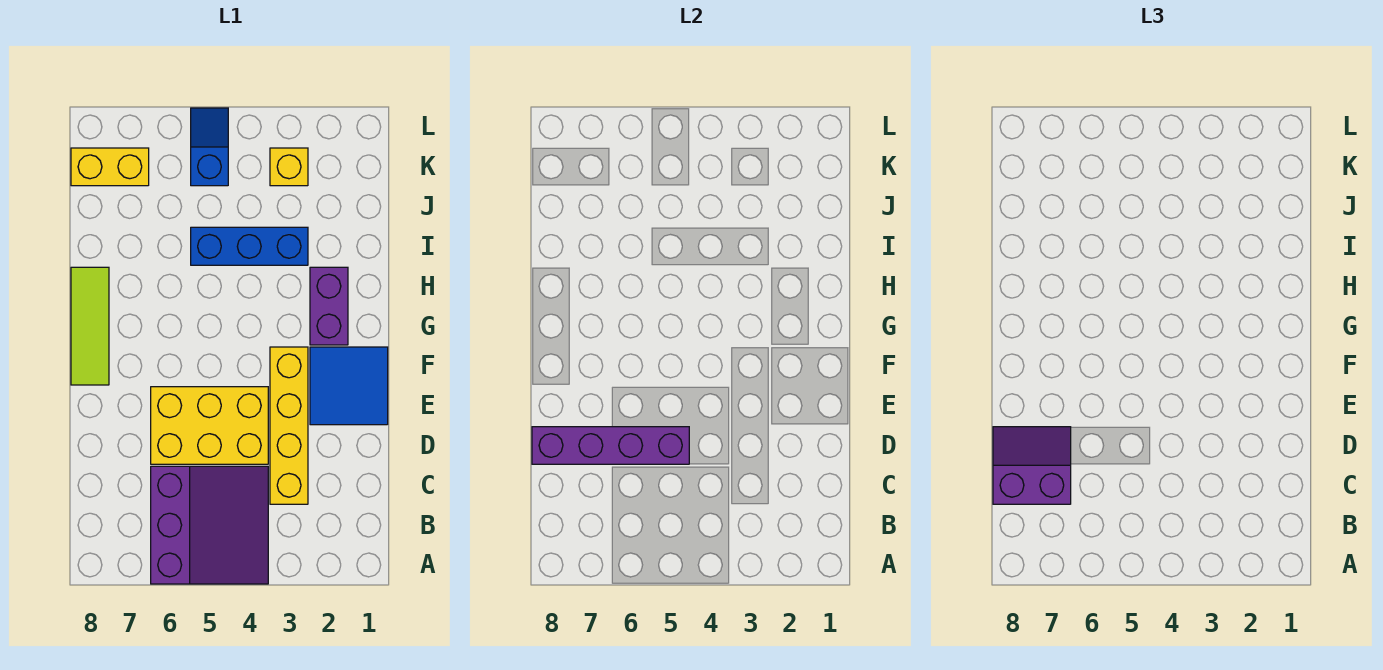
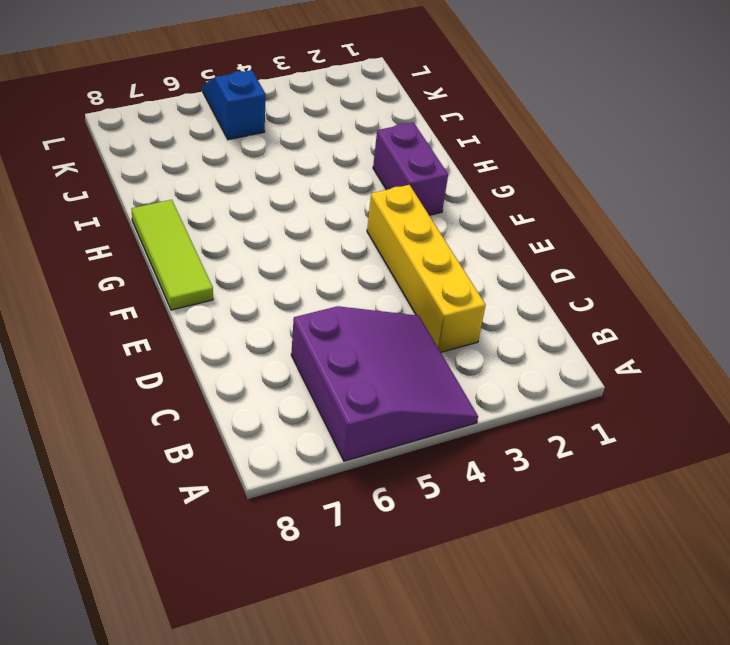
none -> yellow 2x3 brick [151,387,268,464]
none -> blue 2x2 tile [310,347,388,425]
none -> blue 1x3 brick [191,227,308,265]

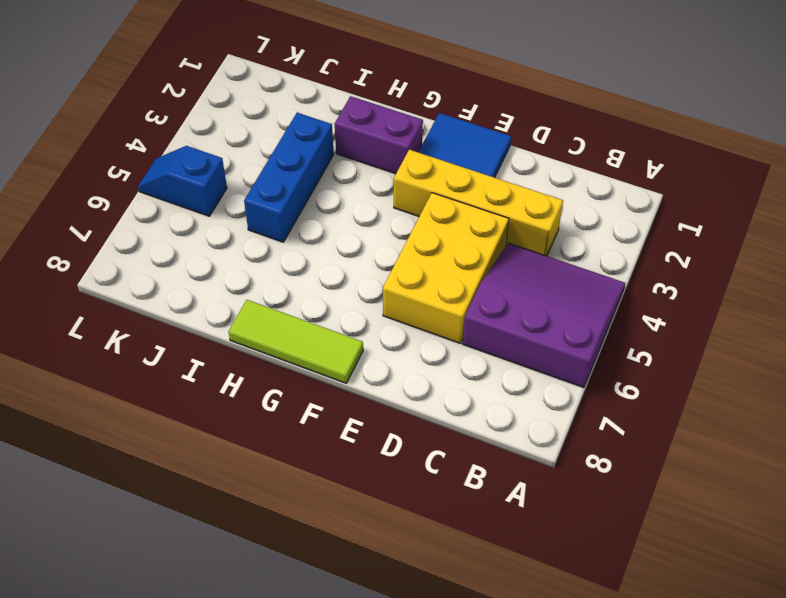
none -> yellow 1x1 brick [270,148,308,186]
none -> yellow 1x2 brick [71,148,149,186]
none -> purple 1x4 brick [532,427,689,464]

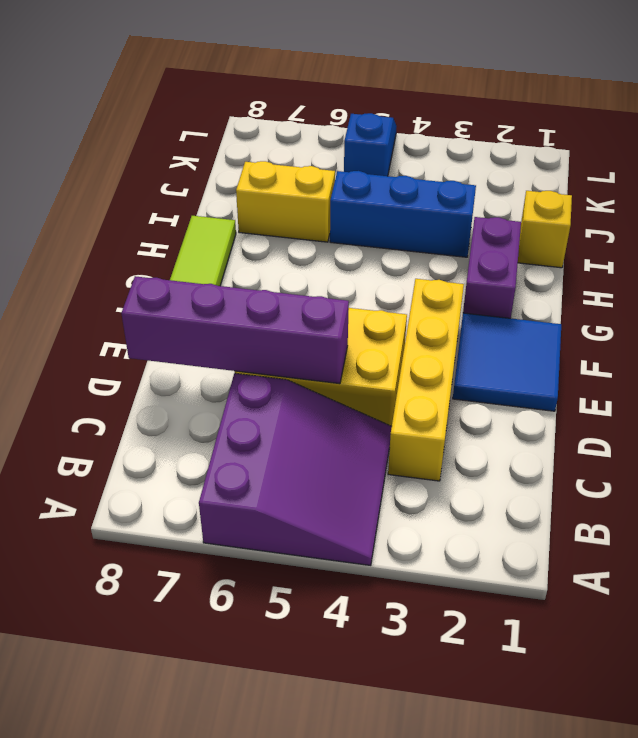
yellow 1x1 brick [518,191,572,268] -> yellow 1x1 brick moved to [270,148,308,186]
yellow 1x2 brick [236,161,335,242] -> yellow 1x2 brick moved to [71,148,149,186]
none -> purple 2x2 slope [993,427,1071,504]

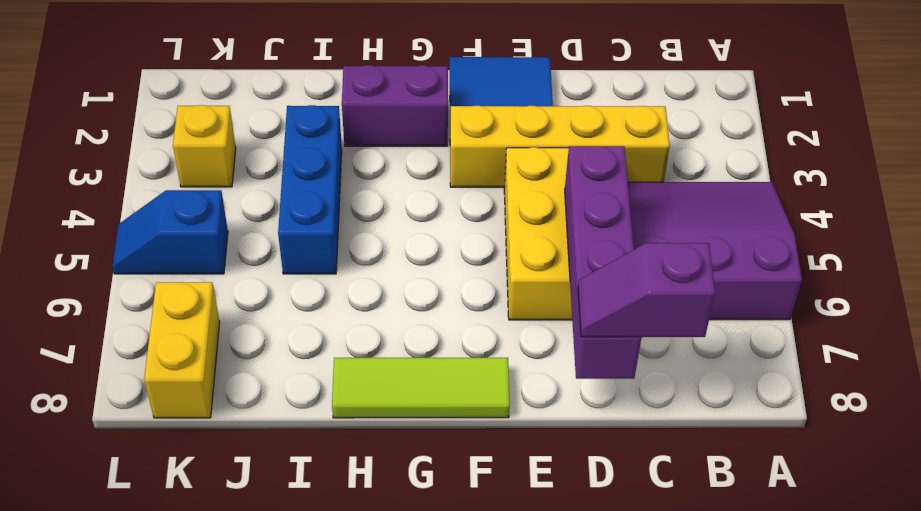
purple 1x2 slope [578,243,715,337] -> purple 2x2 slope [993,427,1071,504]

